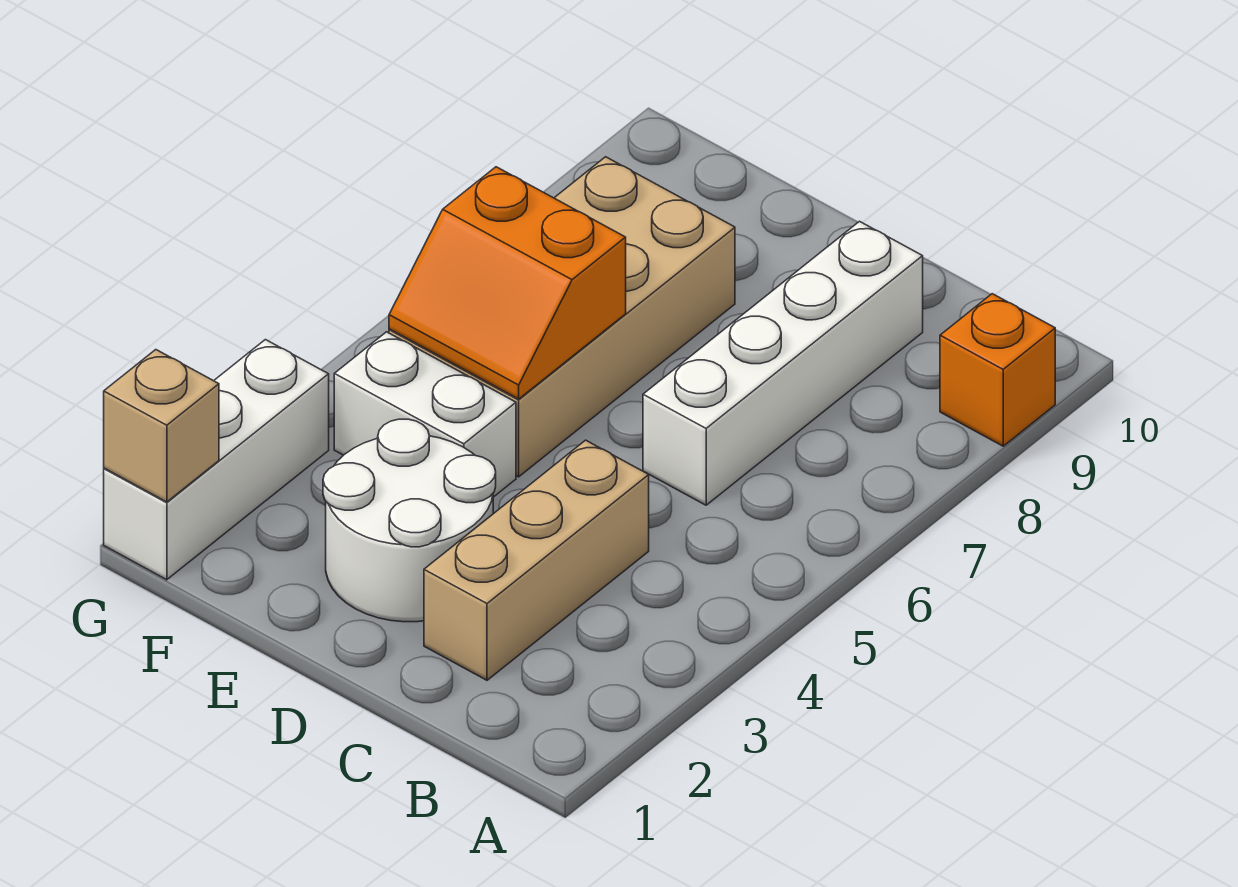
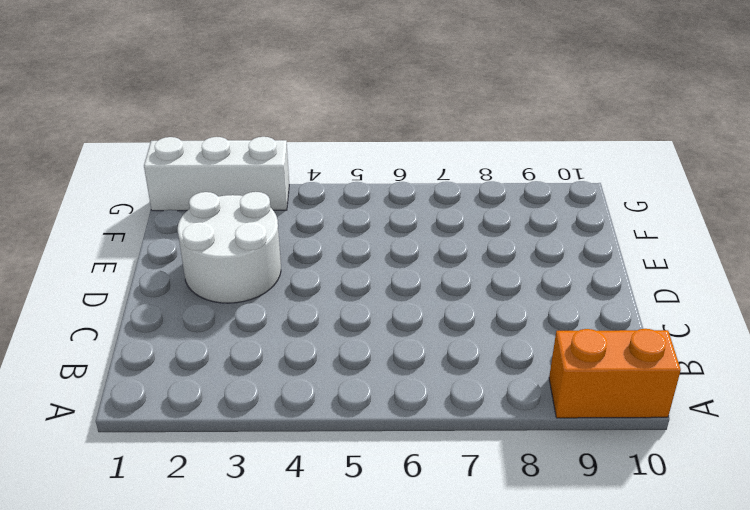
orange 1x2 brick [549,329,681,418] -> orange 1x1 brick [940,294,1055,446]
none -> tan 1x3 brick [424,440,649,680]
none -> white 1x4 brick [643,221,923,505]

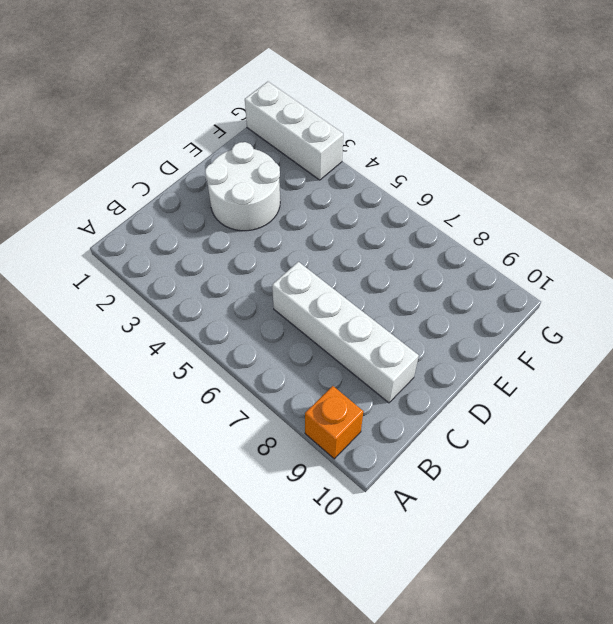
none -> tan 1x3 brick [424,440,649,680]
none -> white 1x2 brick [334,332,516,497]

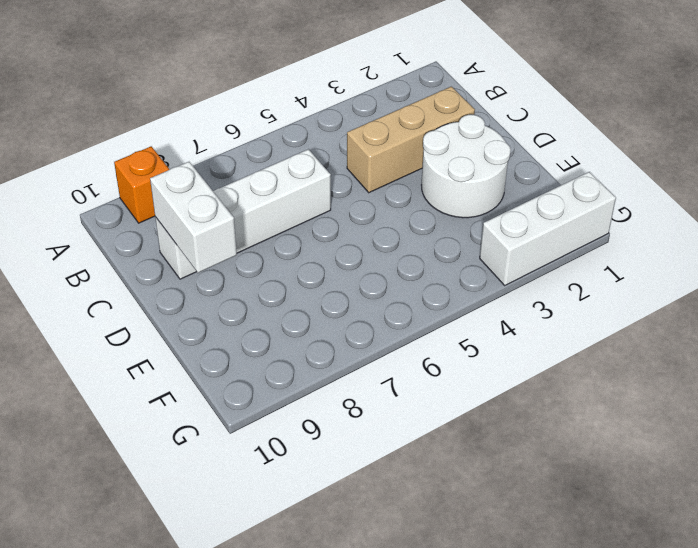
white 1x2 brick [150,162,237,273] -> white 1x2 brick moved to [334,332,516,497]
none -> tan 2x4 brick [389,157,735,477]
none -> orange 2x2 slope [389,167,626,399]

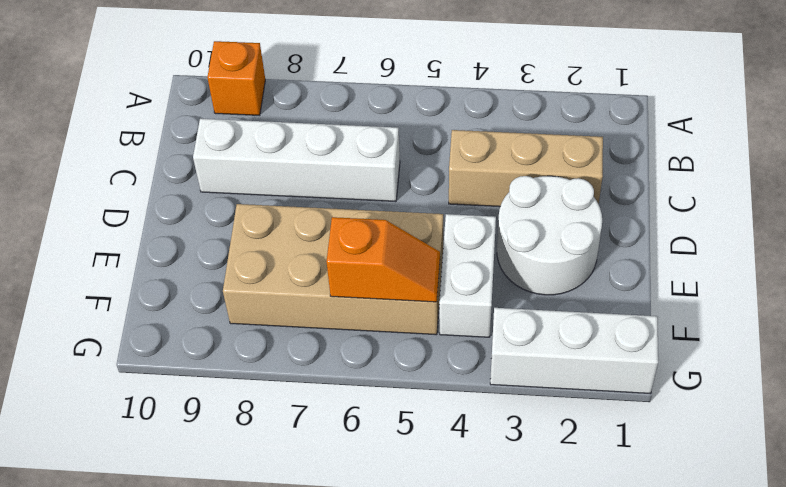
orange 1x2 slope [327,217,440,302] -> orange 2x2 slope [389,167,626,399]
none -> tan 1x1 brick [104,350,219,502]

